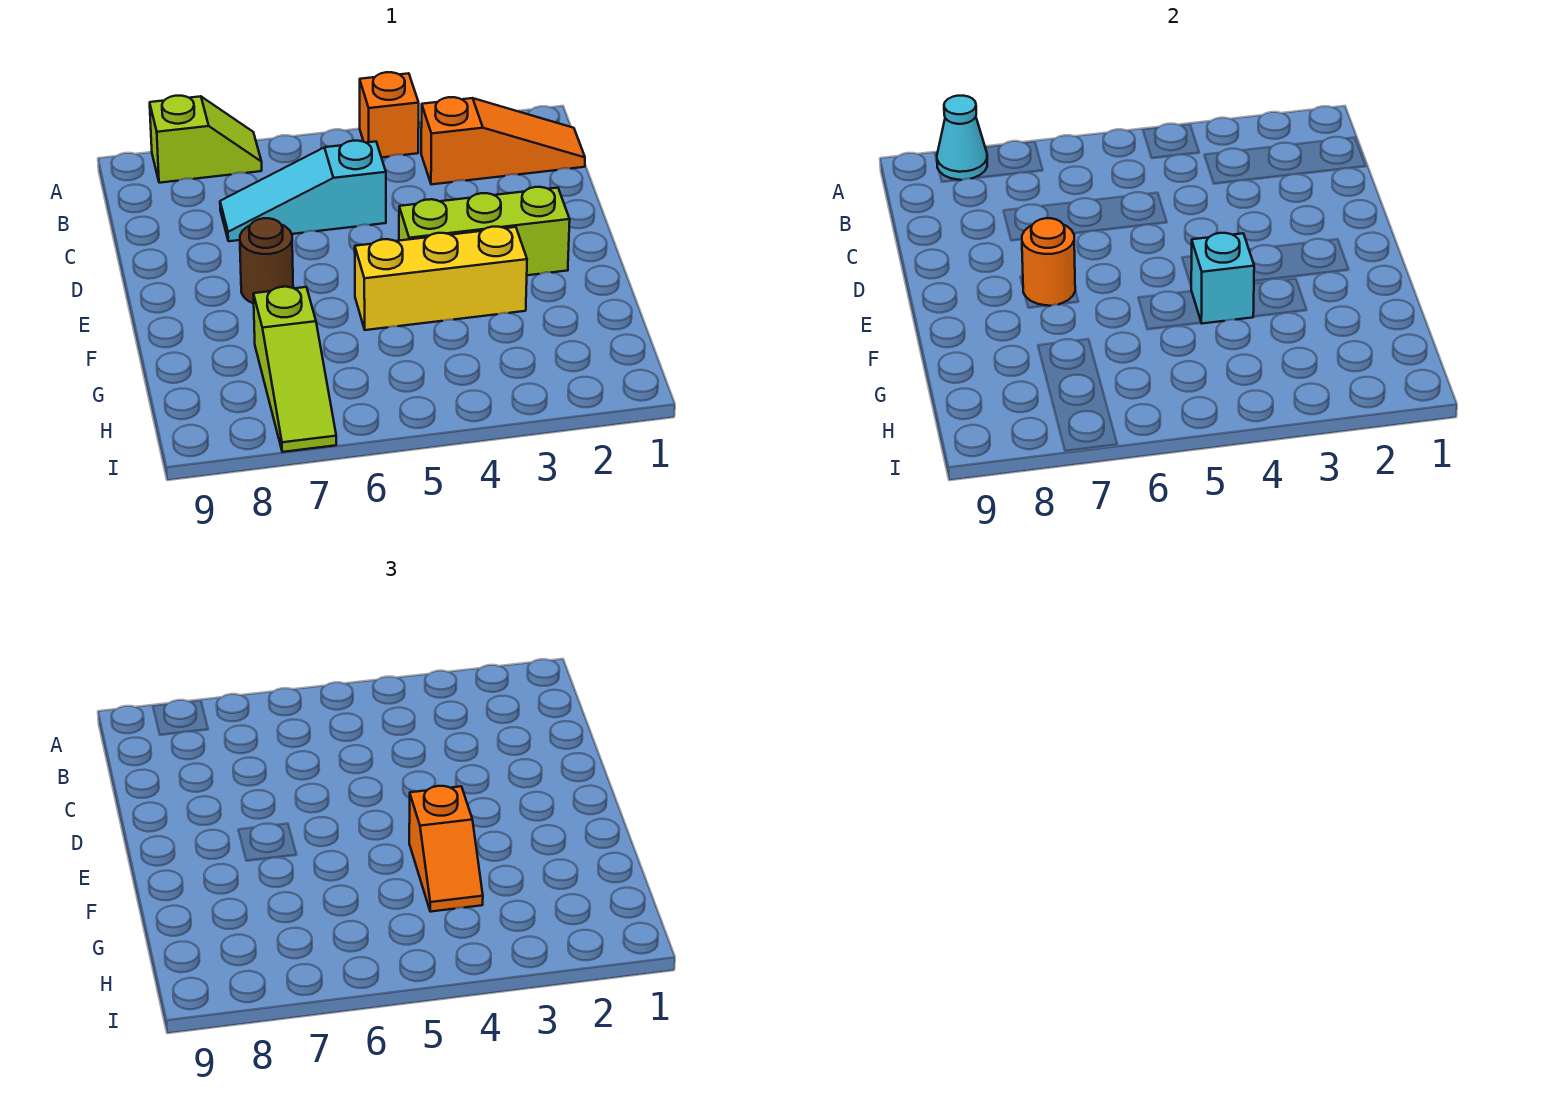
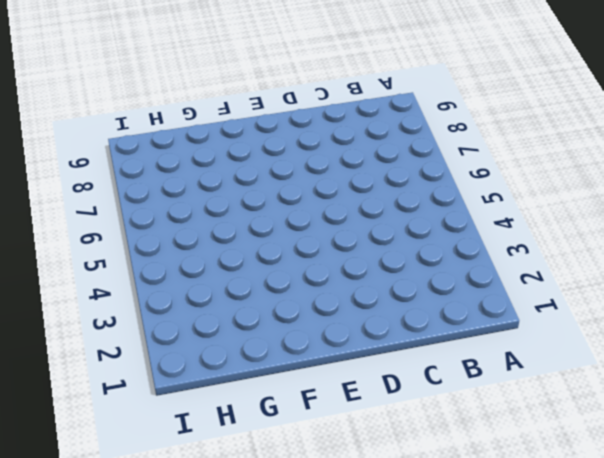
none -> orange 1x1 brick [360,72,419,157]
none -> lime 1x2 slope [150,96,262,183]
none -> orange 1x3 slope [421,97,585,184]

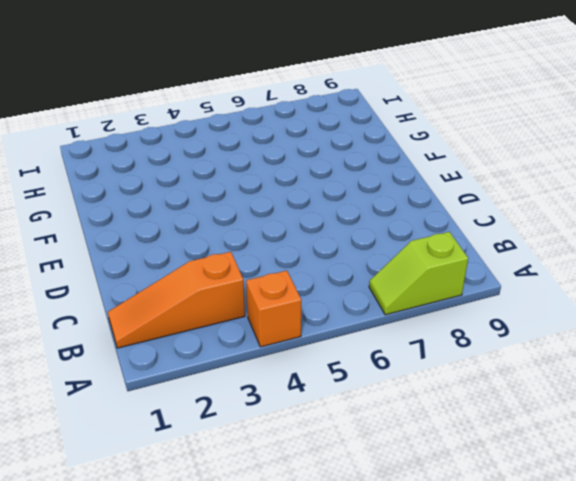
none -> cyan 1x3 slope [220,141,386,241]
none -> lime 1x3 brick [399,187,570,275]
none -> brown 1x1 round brick [240,218,293,303]

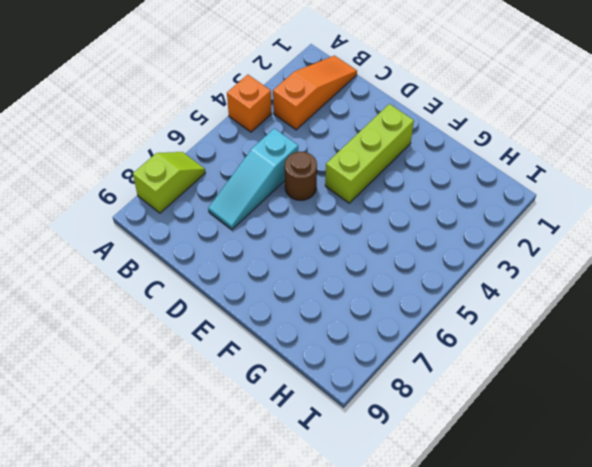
brown 1x1 round brick [285,152,317,200] -> brown 1x1 round brick moved to [240,218,293,303]
none -> yellow 1x3 brick [355,227,527,330]
none -> lime 1x3 slope [253,287,336,452]
none -> cyan 1x1 cone [937,96,987,180]

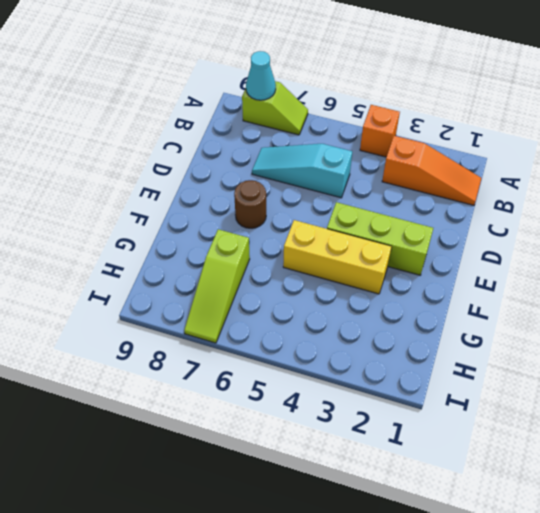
none -> orange 1x1 round brick [1022,218,1075,306]
none -> cyan 1x1 brick [1191,233,1254,324]
none -> orange 1x2 slope [409,786,483,912]

